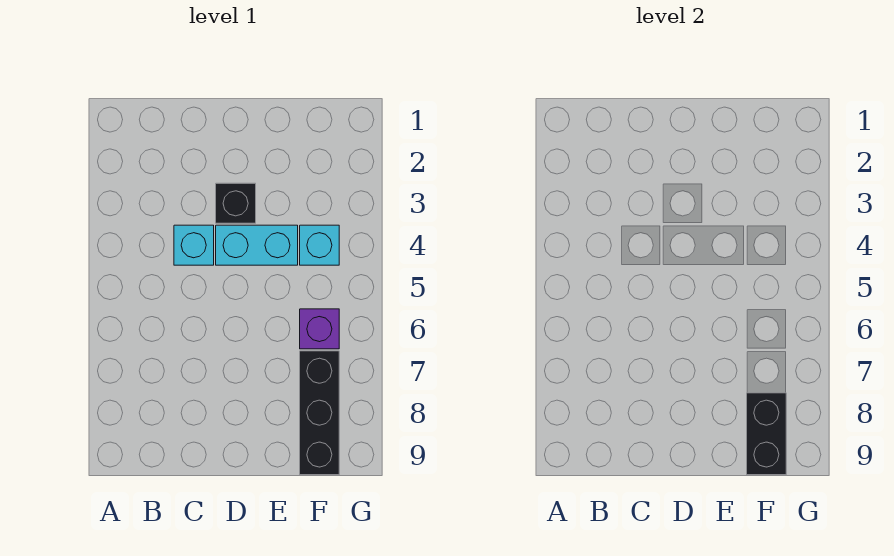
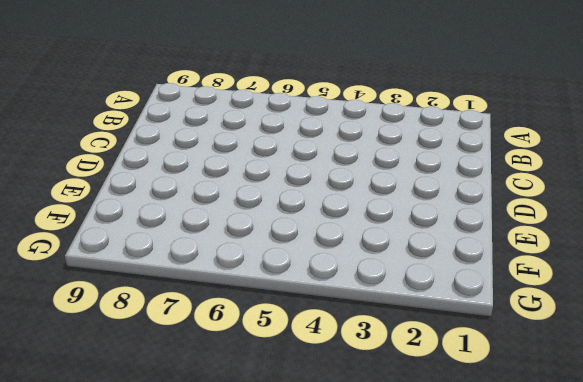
none -> cyan 1x1 brick [174,225,214,265]
none -> black 1x1 brick [216,183,256,223]

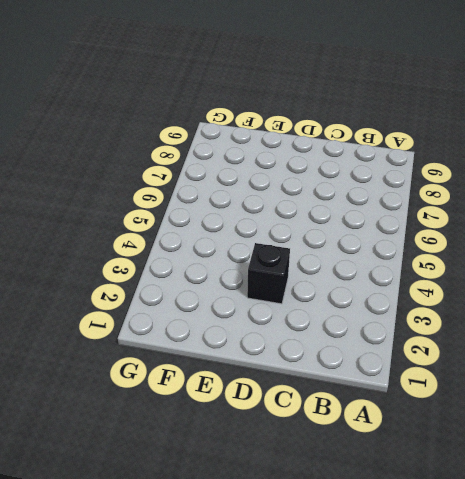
none -> cyan 1x1 brick [174,225,214,265]
none -> cyan 1x2 brick [216,225,298,265]

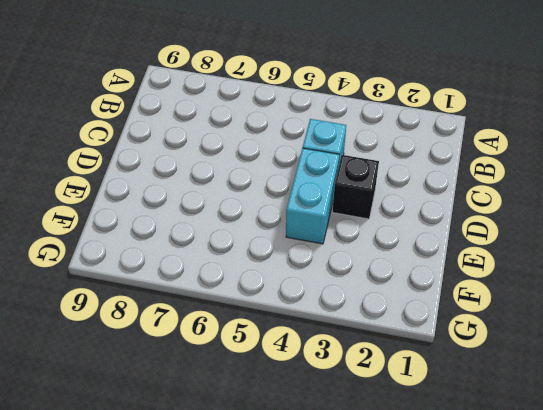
none -> cyan 1x1 brick [300,225,339,265]
none -> purple 1x1 brick [300,309,339,349]

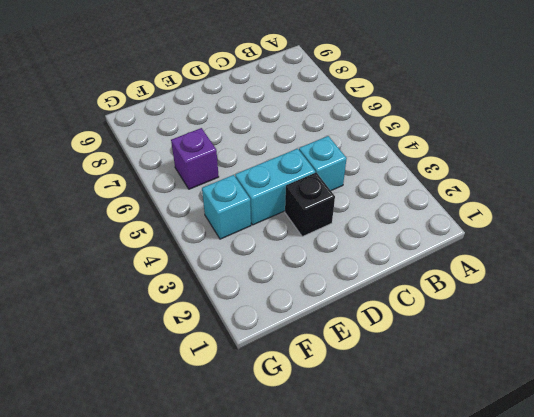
none -> black 1x3 brick [300,351,339,475]
none -> black 1x2 brick [747,393,786,475]

